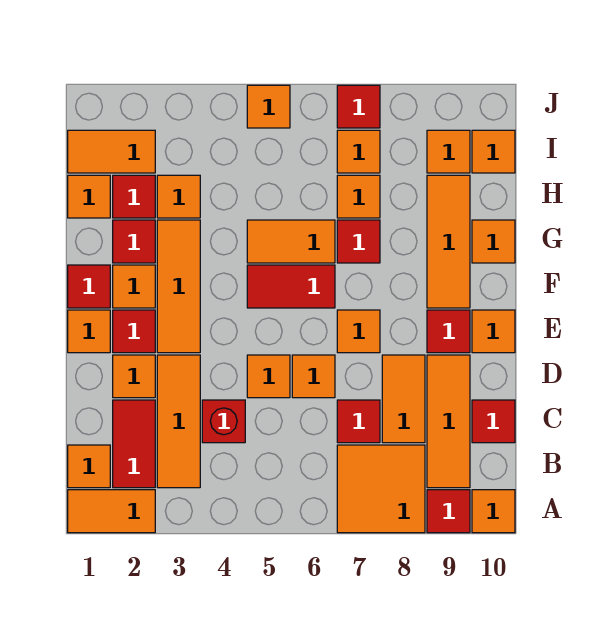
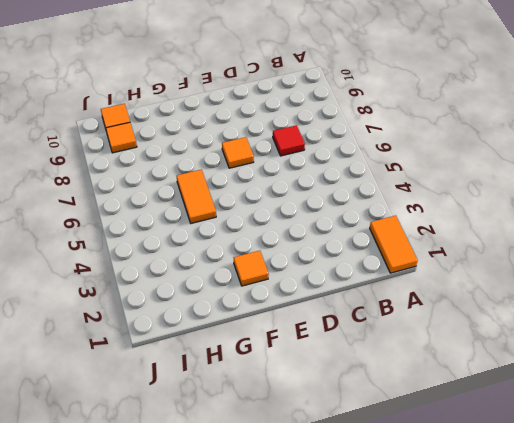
none -> orange 2x2 tile [337,445,425,533]
none -> red 1x1 tile [427,490,470,533]
none -> orange 1x1 tile [472,490,515,533]
none -> orange 1x1 tile [68,445,110,488]

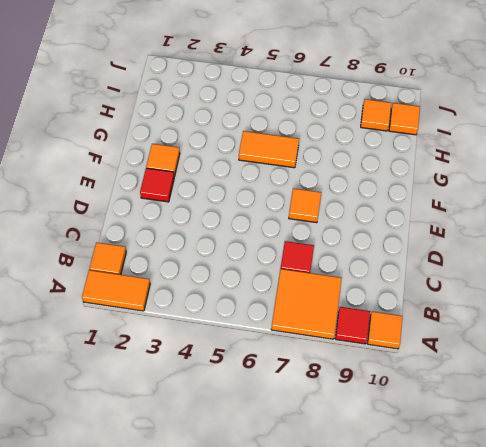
none -> red 1x2 tile [113,400,155,488]
none -> orange 1x3 tile [157,355,200,488]
none -> orange 1x3 tile [427,355,470,488]
none -> red 1x1 brick [202,400,245,443]

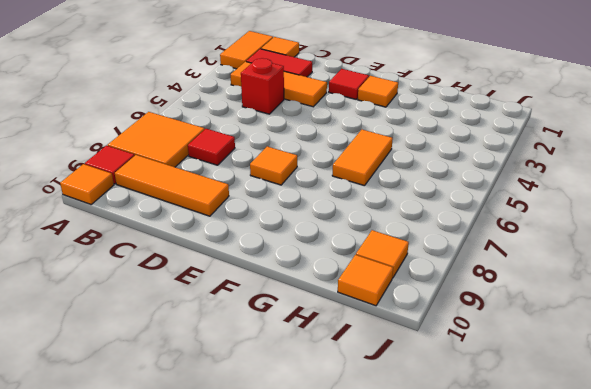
none -> orange 1x2 tile [382,355,425,443]
none -> red 1x1 tile [472,400,515,443]
none -> orange 1x1 tile [113,355,155,398]
none -> orange 1x1 tile [247,355,290,398]

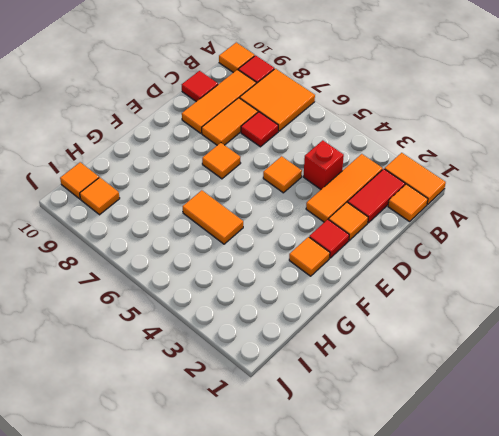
none -> orange 1x1 tile [292,355,335,398]
none -> orange 1x1 tile [68,310,110,353]
none -> orange 1x3 tile [157,220,200,353]
none -> red 1x1 tile [427,310,470,353]

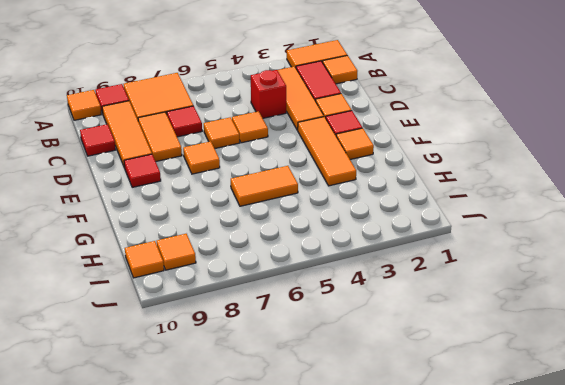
none -> orange 1x1 tile [68,310,110,353]
none -> orange 1x1 tile [472,310,515,353]
none -> red 1x1 tile [68,265,110,308]
none -> red 1x2 tile [247,265,335,308]

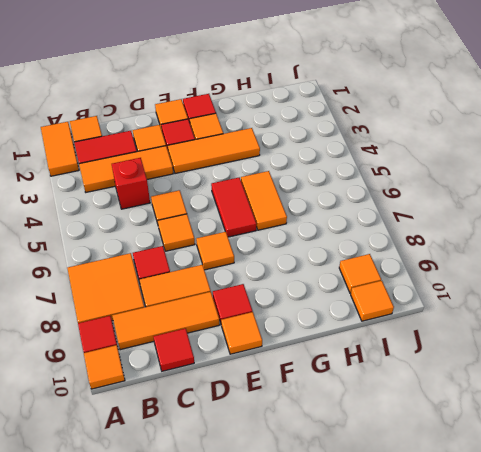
none -> orange 1x3 tile [427,175,470,308]
none -> red 1x1 tile [113,220,155,263]
none -> red 1x1 tile [337,220,380,263]
none -> orange 1x1 tile [472,220,515,263]

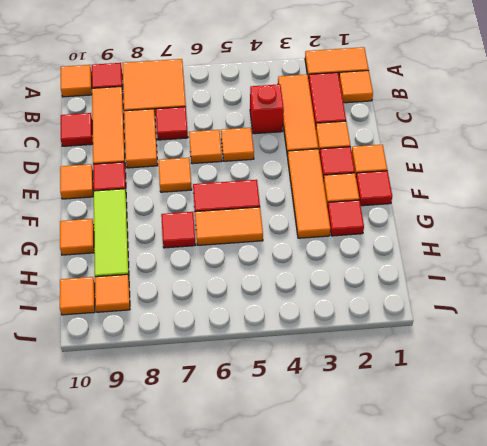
lime 1x3 tile [94,189,129,277] -> orange 1x3 tile [427,175,470,308]
none -> orange 1x1 tile [68,175,110,218]
none -> red 1x1 tile [113,175,155,218]
none -> orange 1x1 tile [157,175,200,218]
none -> orange 1x1 tile [337,175,380,218]

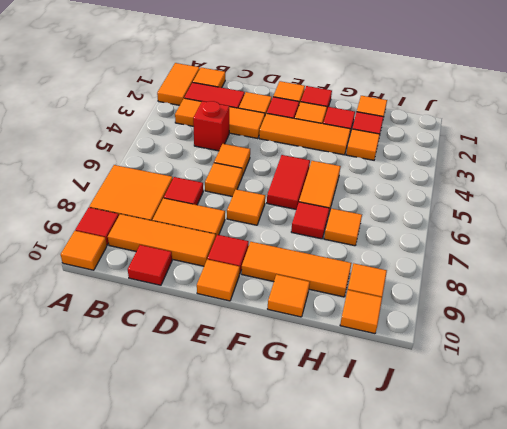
none -> orange 1x2 tile [68,130,155,173]
none -> orange 1x1 tile [337,130,380,173]
none -> orange 1x1 tile [247,85,290,128]
none -> red 1x1 tile [337,85,380,128]

